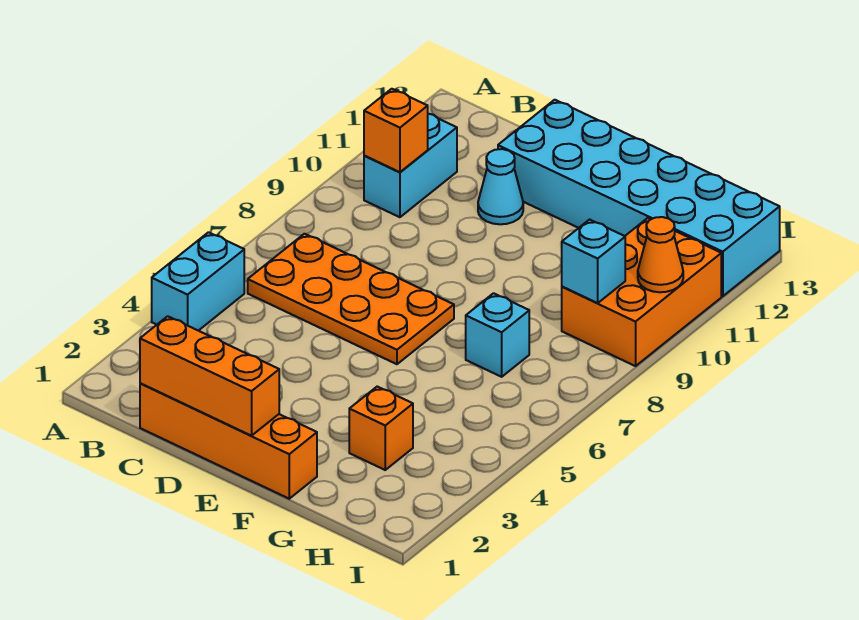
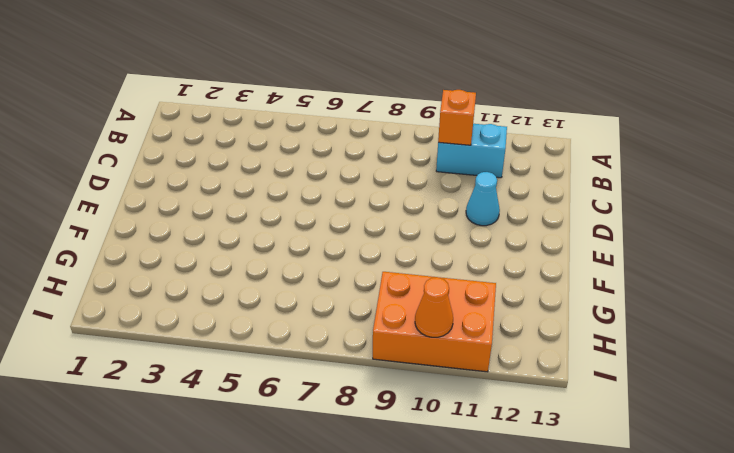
none -> cyan 1x2 brick [152,232,244,331]
none -> orange 2x4 plate [248,234,454,364]
none -> orange 1x4 brick [140,383,317,499]

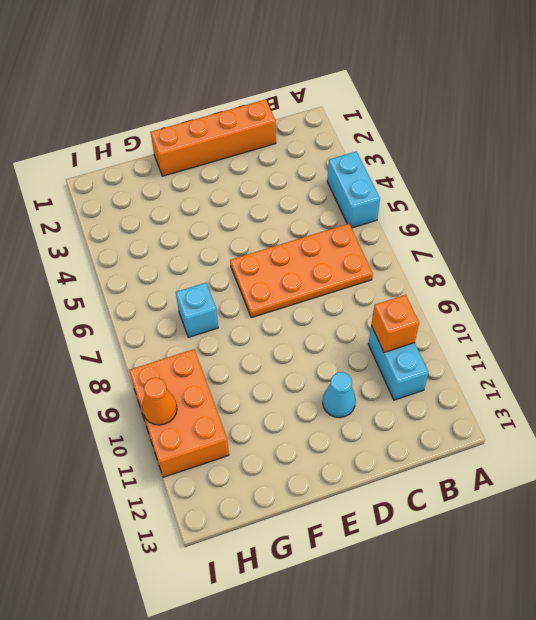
none -> cyan 2x6 brick [498,100,780,296]
none -> orange 1x1 brick [349,387,413,470]
none -> orange 1x3 brick [140,316,279,436]

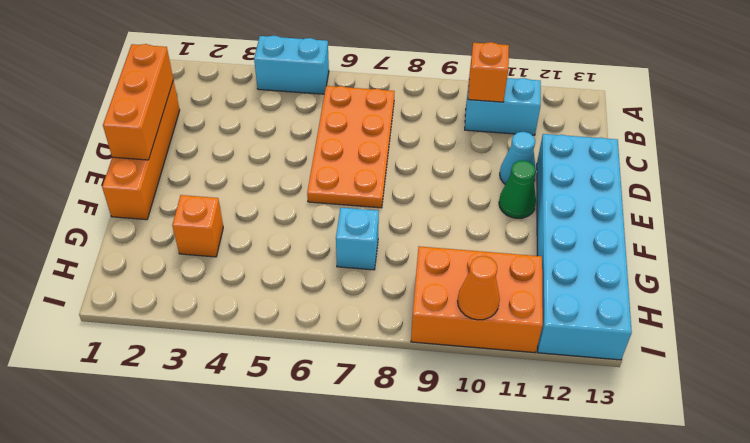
green 1x1 cone [499,160,536,218] -> none
none -> cyan 1x1 brick [562,220,625,303]

